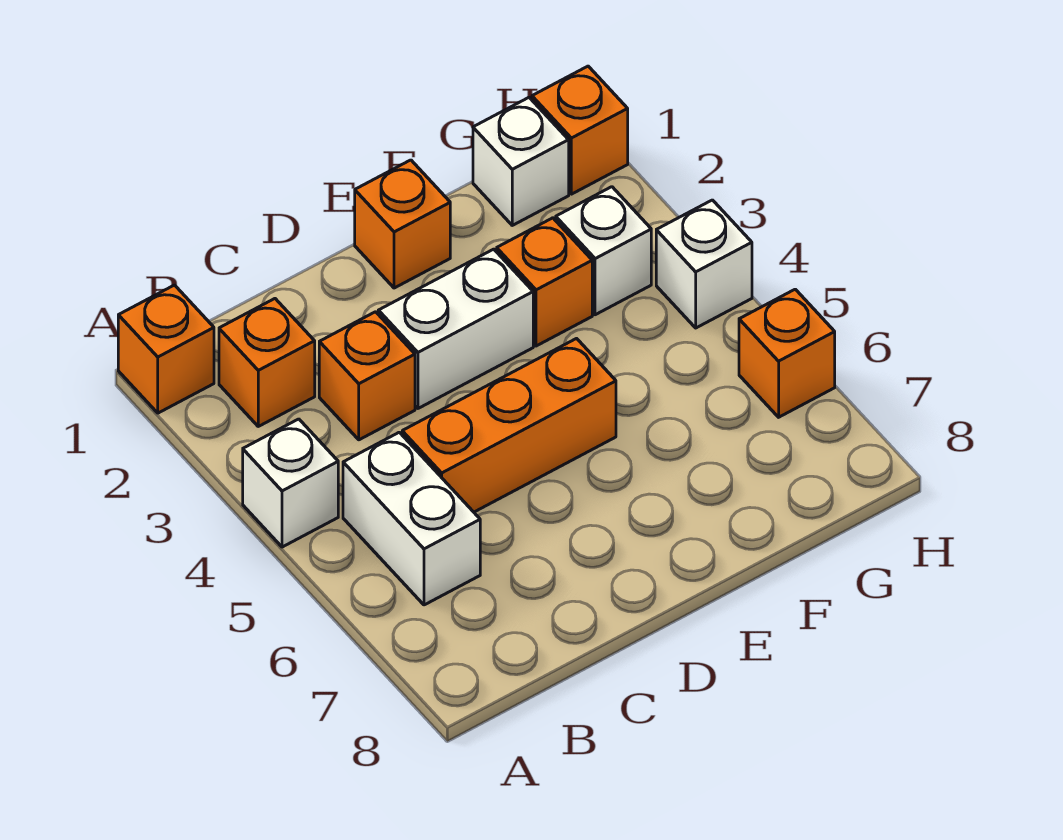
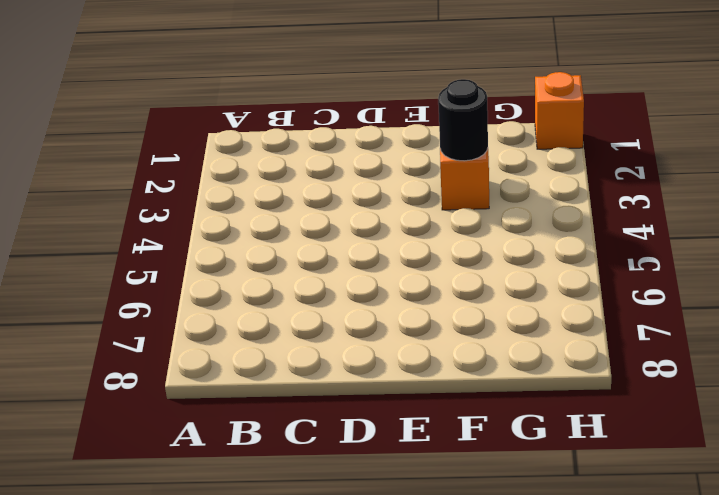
black 1x1 round brick [438,79,488,161] -> none
none -> orange 1x1 brick [118,285,214,413]
none -> white 1x1 brick [243,419,338,547]
none -> orange 1x1 brick [219,299,315,426]

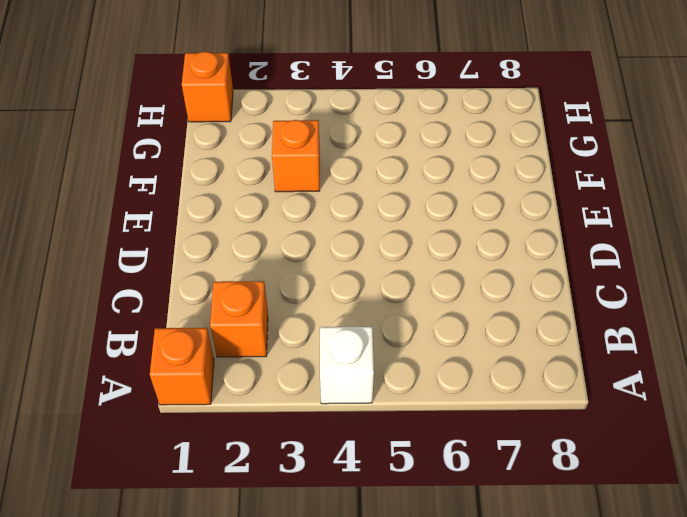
none -> white 1x2 brick [343,432,480,605]
none -> orange 1x1 brick [319,312,415,440]
none -> orange 1x3 brick [402,339,616,512]

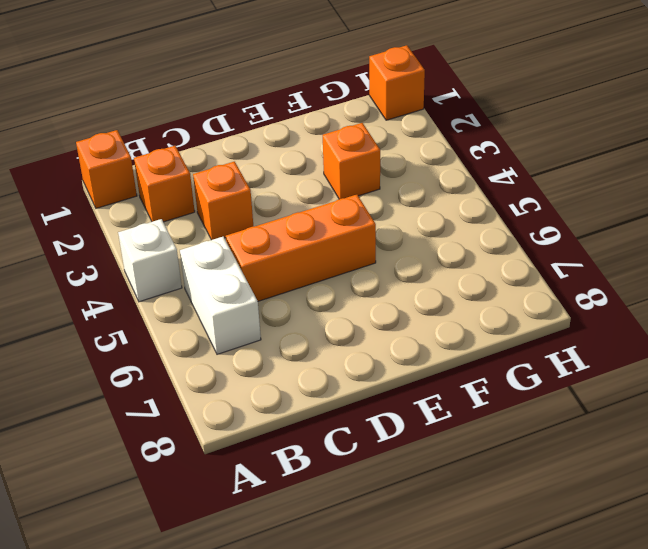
none -> white 1x2 brick [378,249,533,408]
none -> orange 1x1 brick [355,160,450,288]
none -> white 1x1 brick [473,98,569,225]

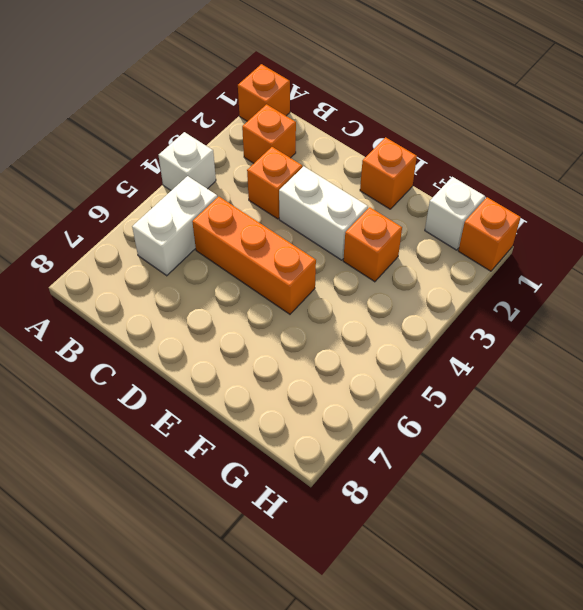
none -> white 1x1 brick [556,187,651,315]
none -> white 1x1 brick [656,200,752,328]
none -> orange 1x1 brick [739,289,835,417]

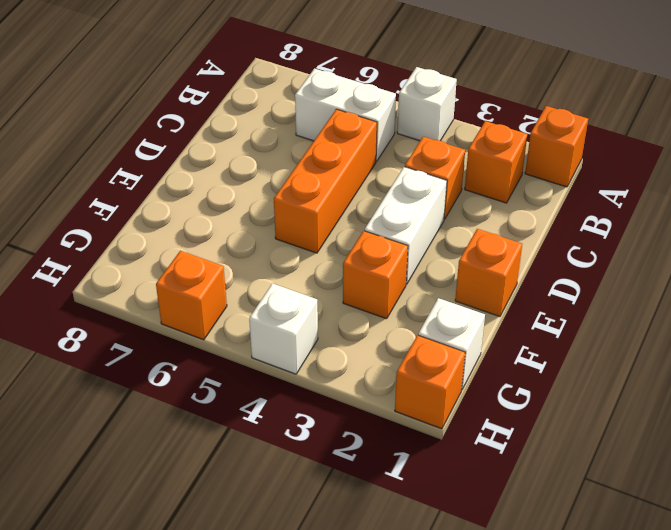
none -> white 1x1 brick [556,187,651,315]

